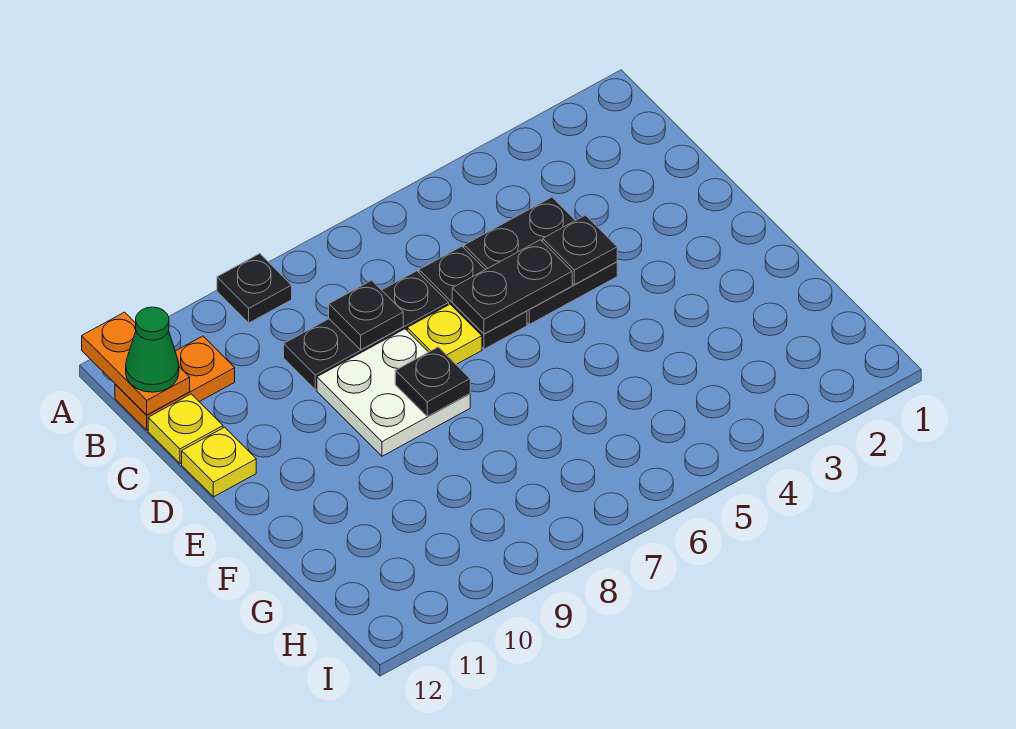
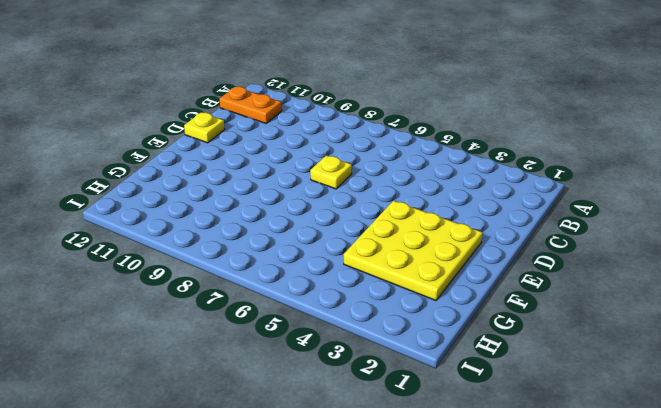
yellow 3x3 plate [344,200,483,301] -> none
none -> black 1x1 plate [217,254,292,323]
none -> black 2x2 plate [464,197,617,324]
none -> black 1x2 plate [419,246,527,349]

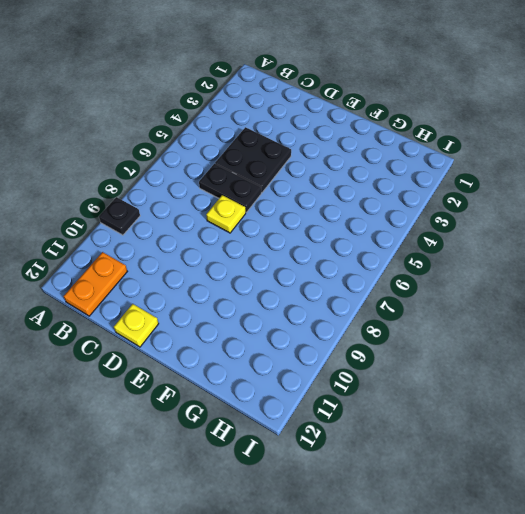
none -> black 1x3 plate [284,271,449,390]
none -> yellow 1x1 plate [148,394,223,463]
none -> white 2x2 plate [317,329,470,456]

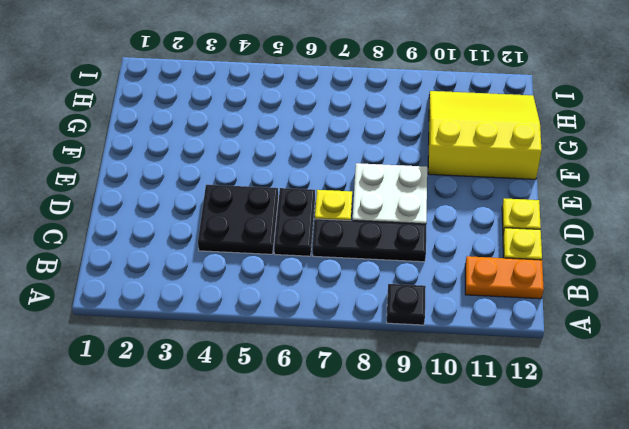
yellow 3x3 slope [428,91,541,179] -> none
none -> orange 1x2 plate [82,312,190,415]
none -> black 1x1 plate [329,280,403,350]
none -> black 1x1 plate [543,215,617,285]

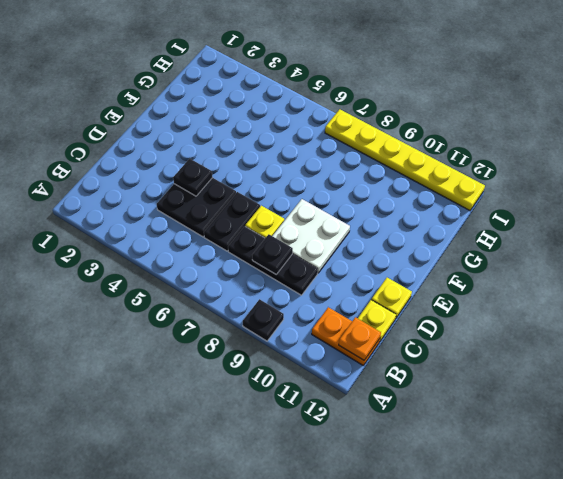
orange 1x1 plate [339,317,381,360] -> orange 1x2 plate [82,312,190,415]
yellow 1x6 plate [325,109,485,210] -> none
none -> black 1x2 plate [452,240,572,334]
none -> black 1x1 plate [395,347,470,416]
none -> green 1x1 cone [126,307,179,392]

